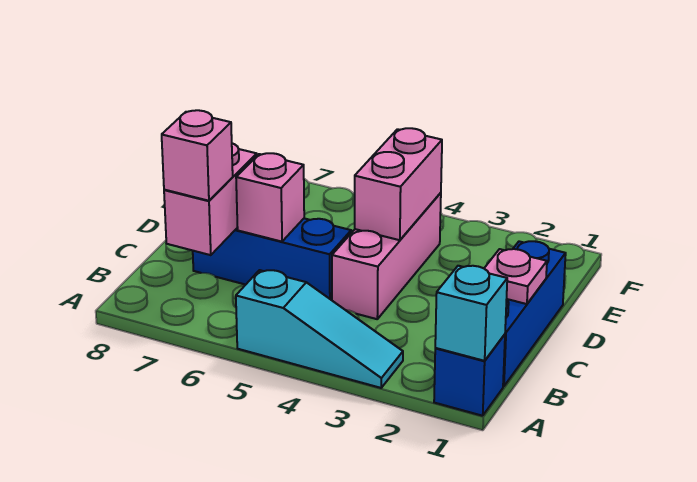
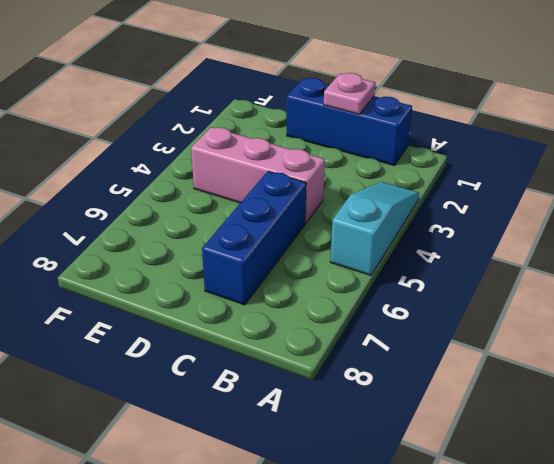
none -> blue 1x1 brick [434,334,505,416]
none -> cyan 1x1 brick [435,266,507,361]

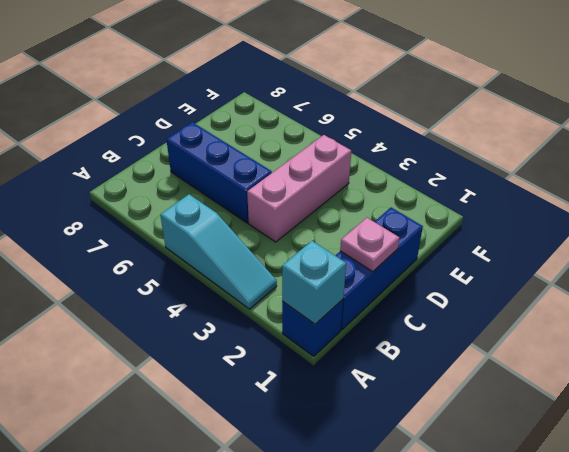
none -> pink 1x2 brick [164,143,257,255]
none -> pink 1x1 brick [236,153,304,242]

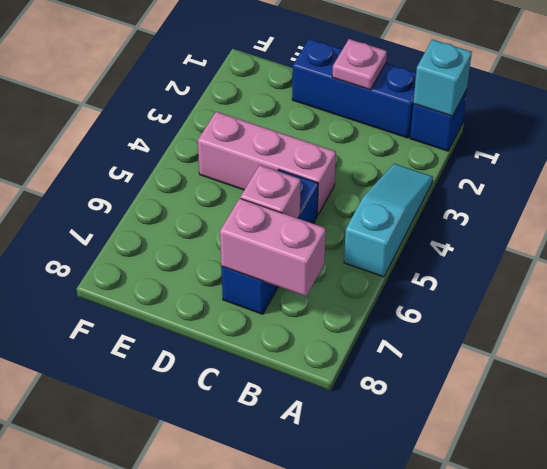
none -> pink 1x2 brick [355,128,442,240]
none -> pink 1x1 brick [162,110,233,201]

